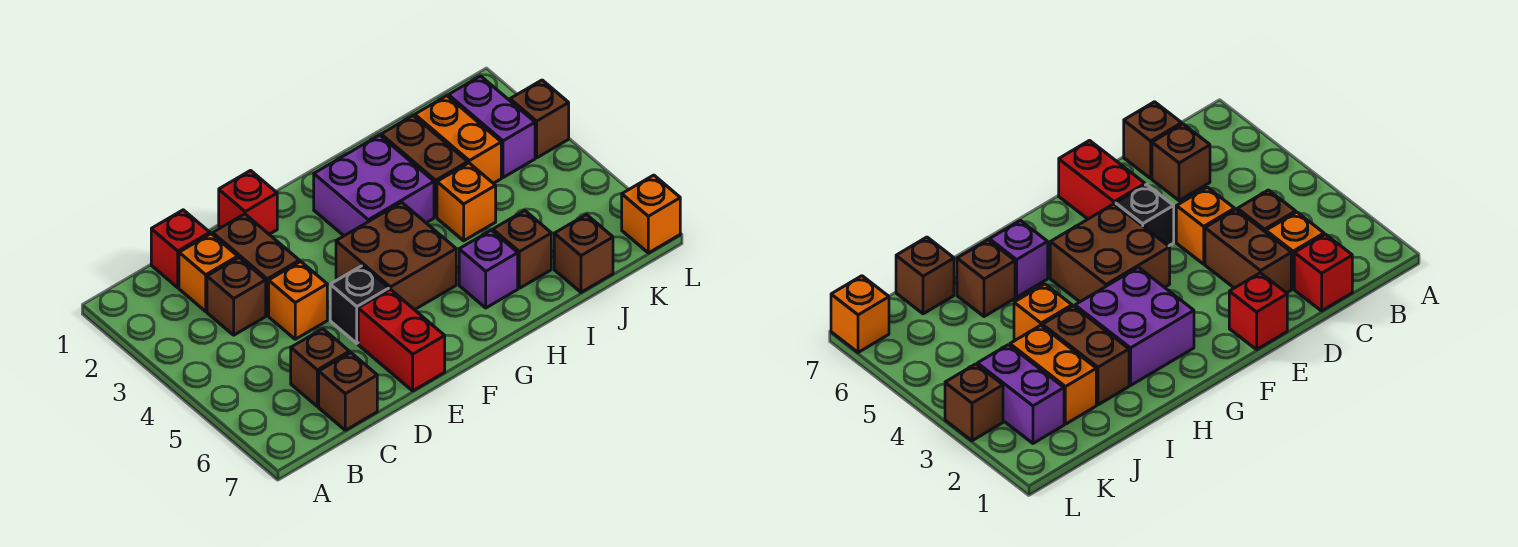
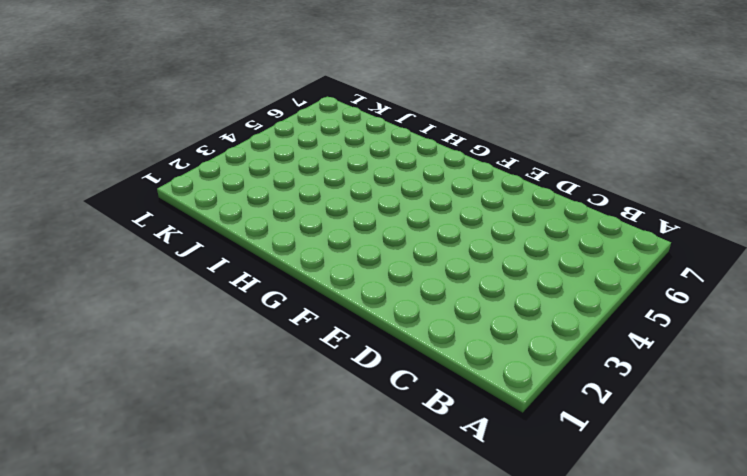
none -> red 1x1 brick [151,210,210,288]
none -> orange 1x1 brick [179,234,238,311]
none -> brown 1x1 brick [207,258,266,335]

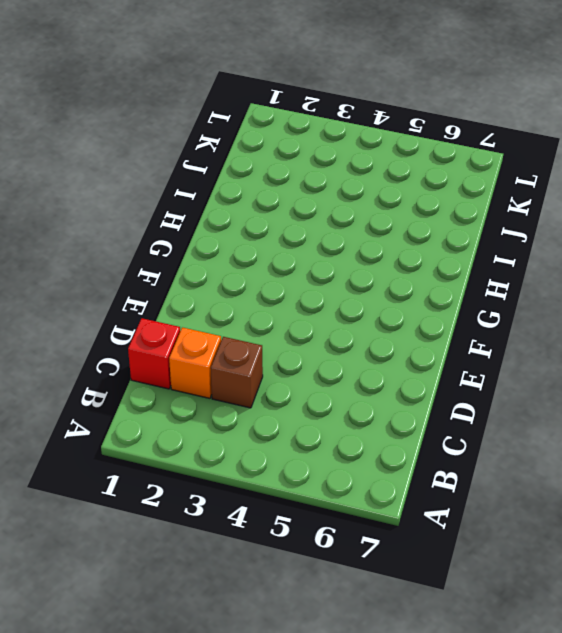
none -> brown 1x1 brick [291,329,349,407]
none -> brown 1x1 brick [319,353,377,430]
none -> brown 1x2 brick [213,214,299,315]

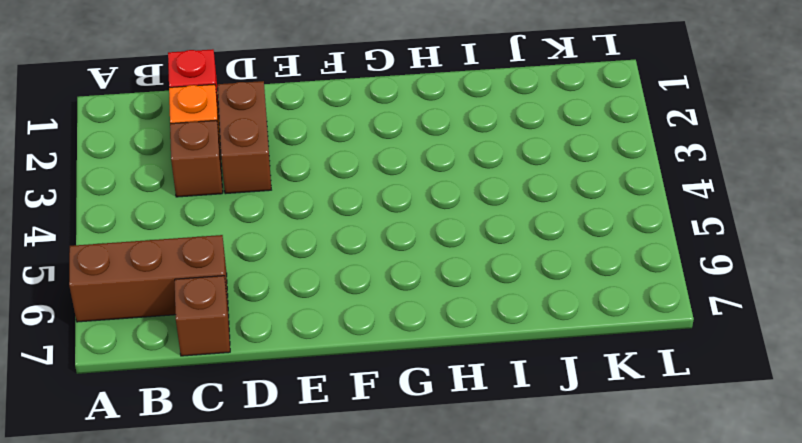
brown 1x3 brick [69,235,228,322] -> brown 1x1 brick [291,329,349,407]
none -> orange 1x1 brick [269,261,327,339]
none -> red 1x1 brick [219,171,277,234]
none -> black 1x1 brick [330,266,389,343]

